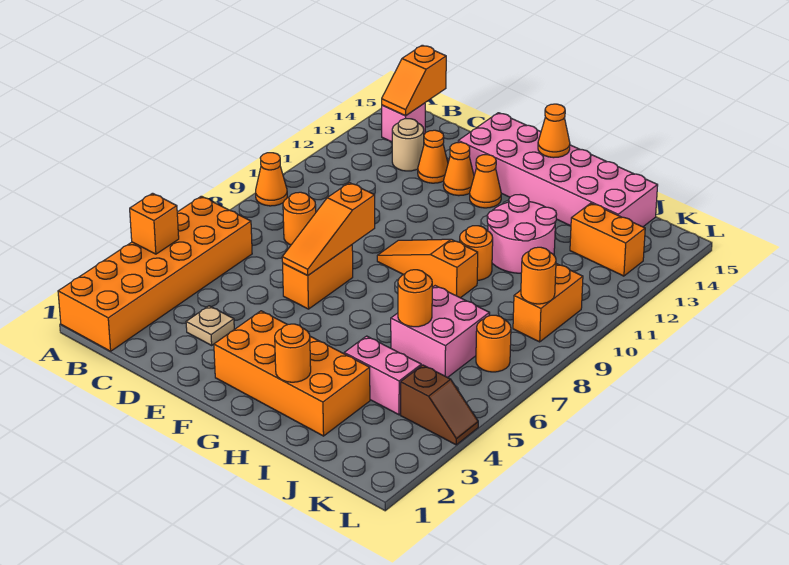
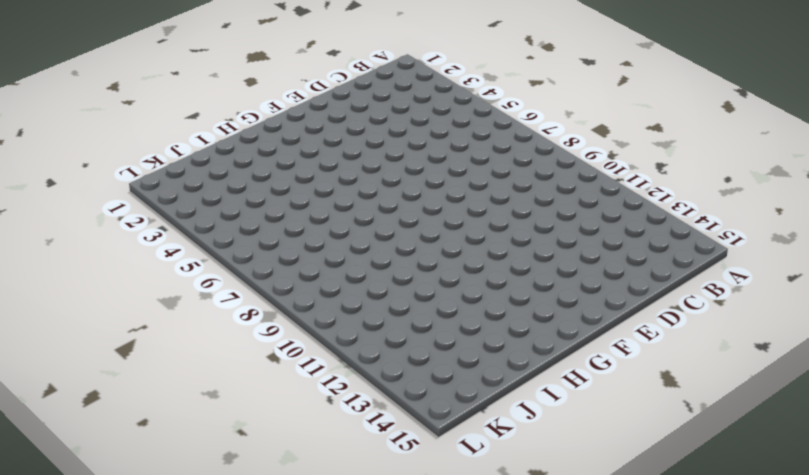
none -> orange 2x6 brick [58,196,252,351]
none -> orange 1x1 cone [256,153,287,206]
none -> pink 1x1 brick [382,103,425,142]

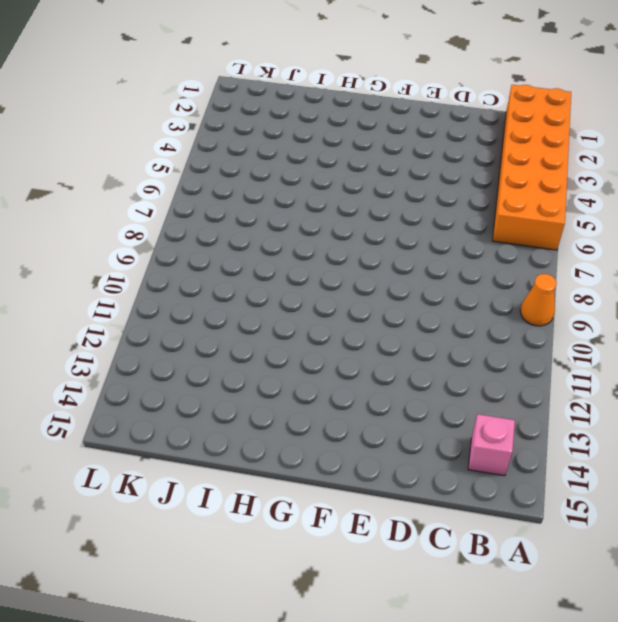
none -> orange 1x1 round brick [283,192,316,245]
none -> tan 1x1 round brick [392,119,424,171]
none -> tan 1x1 plate [186,306,234,345]

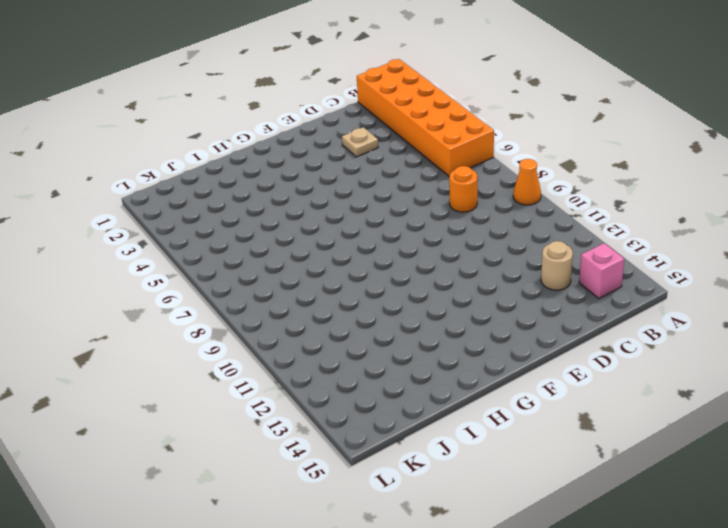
none -> orange 1x1 cone [418,130,448,183]
none -> orange 1x2 brick [283,245,353,309]
none -> orange 1x1 cone [443,142,474,196]

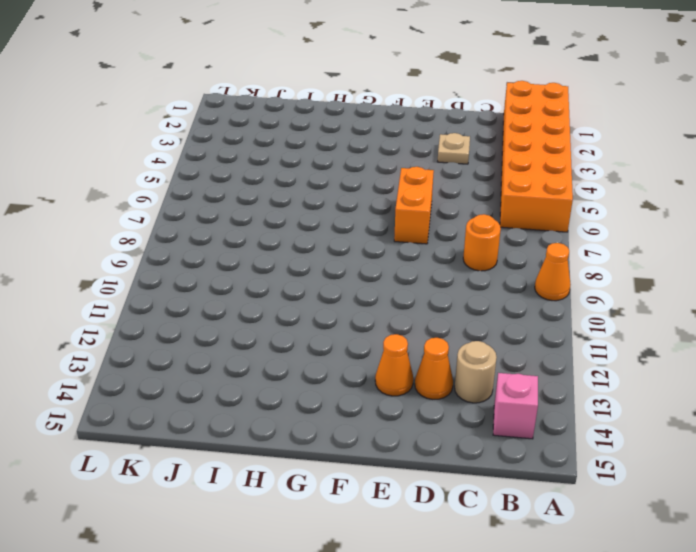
none -> pink 2x6 brick [458,113,658,227]
none -> orange 2x4 brick [214,311,370,436]
none -> orange 1x3 slope [377,239,478,298]

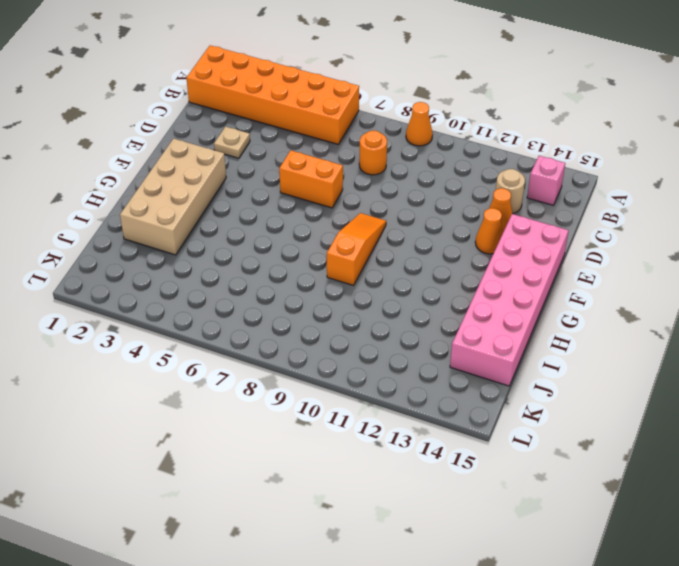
tan 2x4 brick [120,139,226,255] -> orange 2x4 brick [214,311,370,436]
none -> orange 1x1 cone [470,155,501,208]
none -> orange 1x1 round brick [460,226,493,280]
none -> pink 2x2 round brick [487,195,557,273]

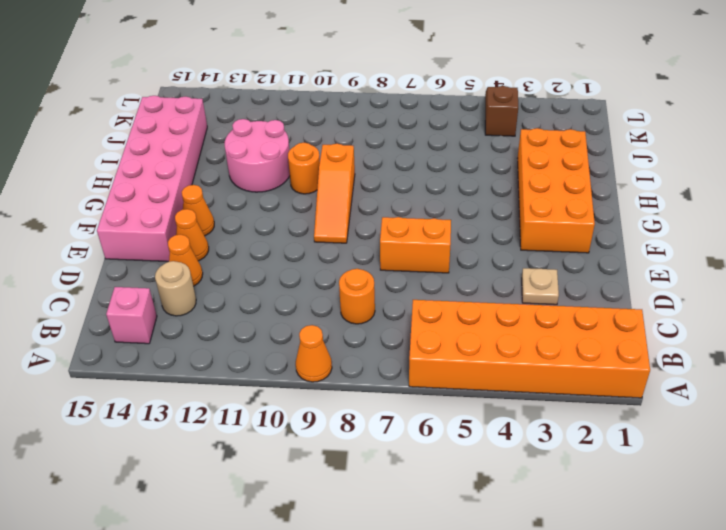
none -> pink 1x2 brick [344,336,421,415]
none -> pink 2x2 brick [391,286,490,378]
none -> orange 1x2 brick [570,203,645,276]

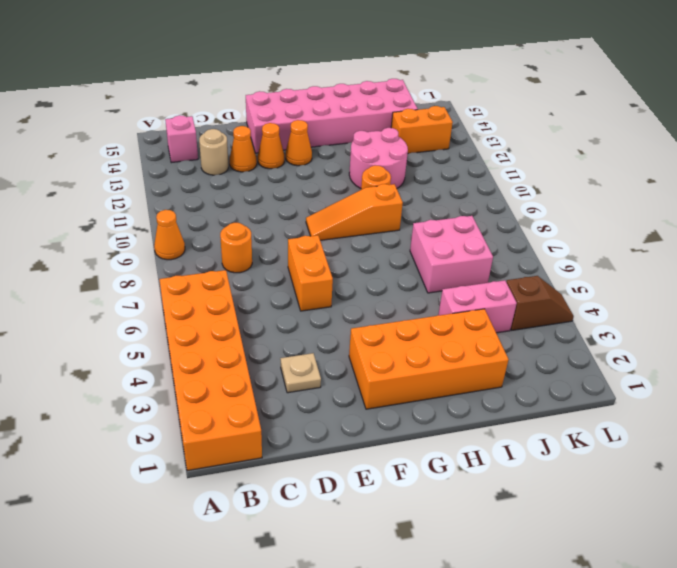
none -> orange 1x1 round brick [476,315,511,372]
none -> orange 1x2 brick [513,264,583,342]
none -> orange 1x1 brick [130,193,179,254]

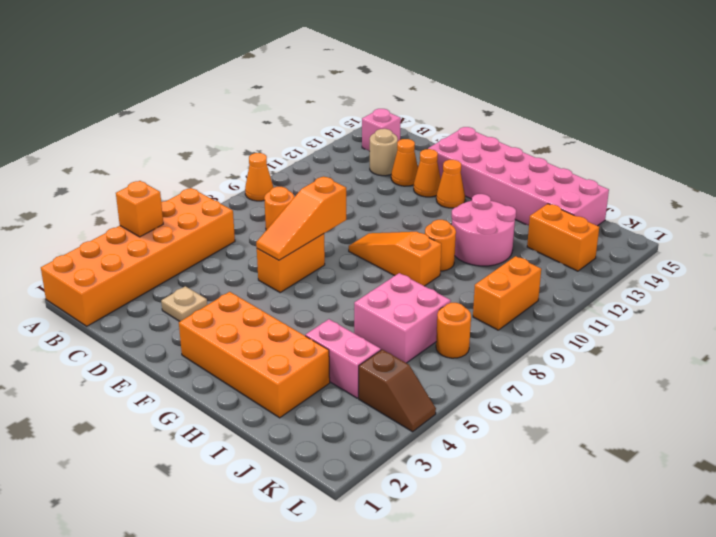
none -> orange 1x2 slope [382,45,446,116]
none -> orange 1x1 cone [538,104,570,158]
none -> orange 1x1 round brick [275,324,311,382]

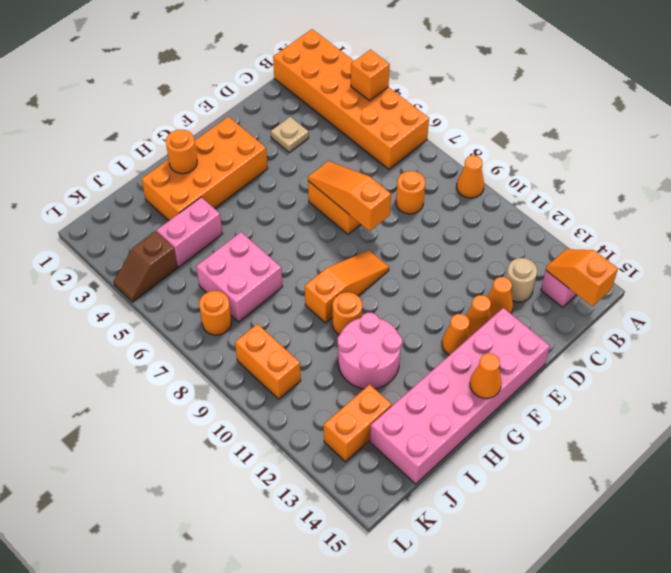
none -> orange 1x1 round brick [398,270,432,327]
none -> orange 1x1 round brick [521,247,556,304]

